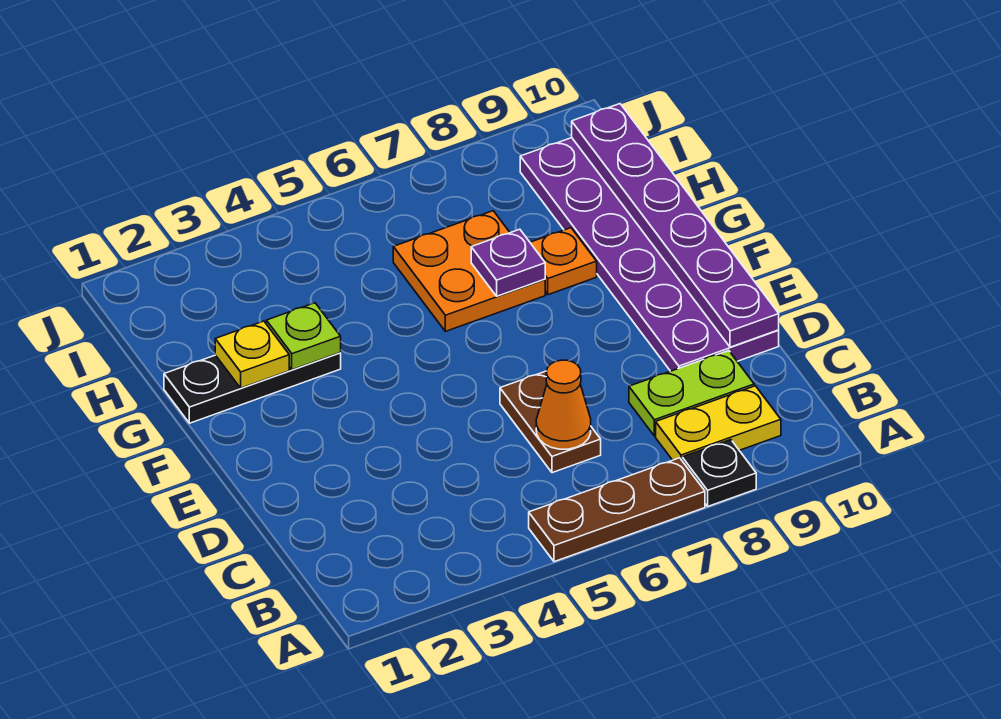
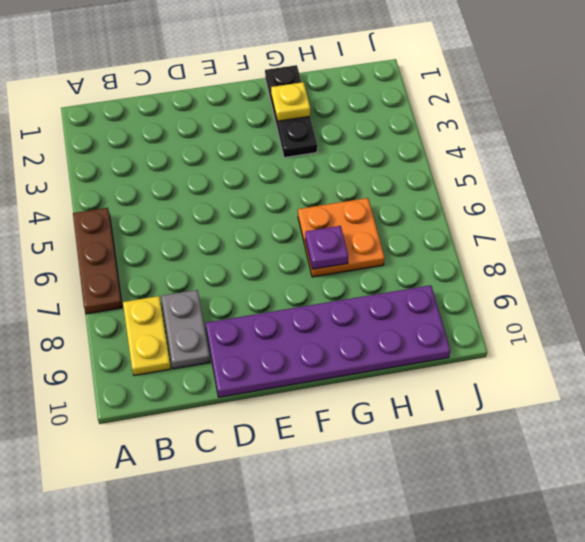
grey 1x2 plate [161,290,210,369] -> lime 1x2 plate [629,351,754,436]
none -> black 1x1 plate [682,440,756,506]
none -> brown 1x2 plate [500,371,601,473]
none -> orange 1x1 plate [530,228,597,295]

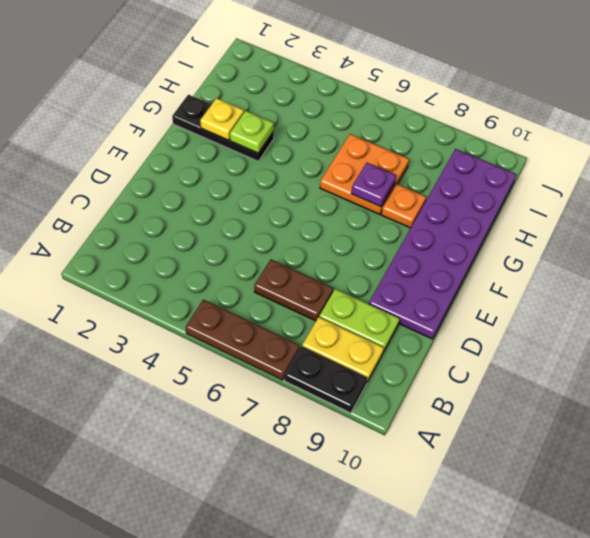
black 1x2 plate [284,346,368,413] -> black 1x1 plate [682,440,756,506]
brown 1x2 plate [254,259,333,321] -> brown 1x2 plate turned to [500,371,601,473]
none -> orange 1x1 cone [536,360,591,449]
none -> purple 1x6 plate [572,104,779,347]

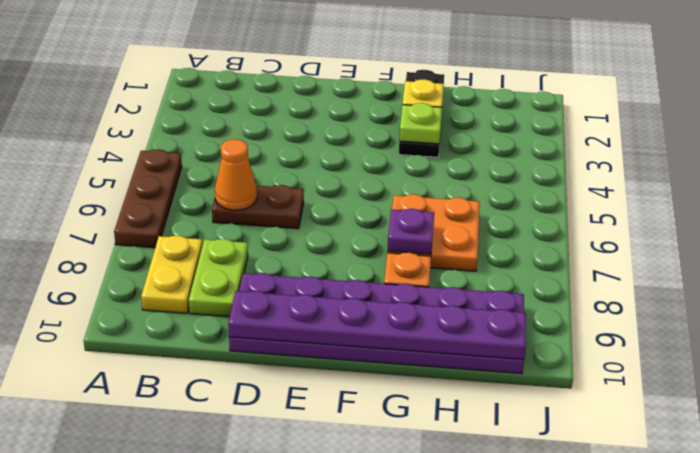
none -> black 1x1 plate [682,440,756,506]

